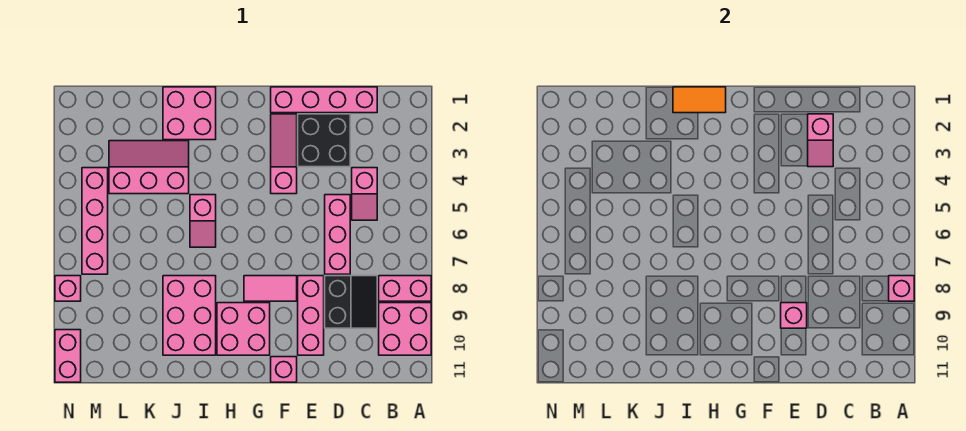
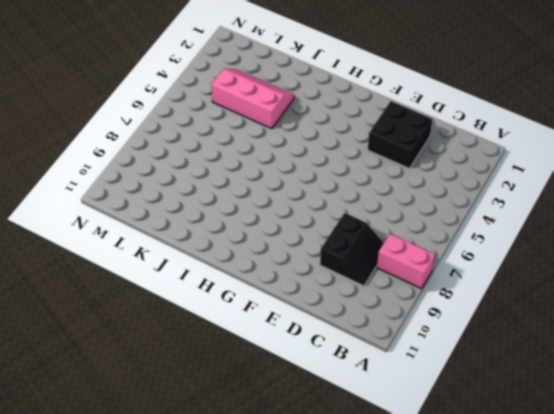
none -> pink 2x2 brick [379,303,431,355]
none -> pink 1x4 brick [271,87,377,113]
none -> pink 1x2 slope [352,168,377,220]

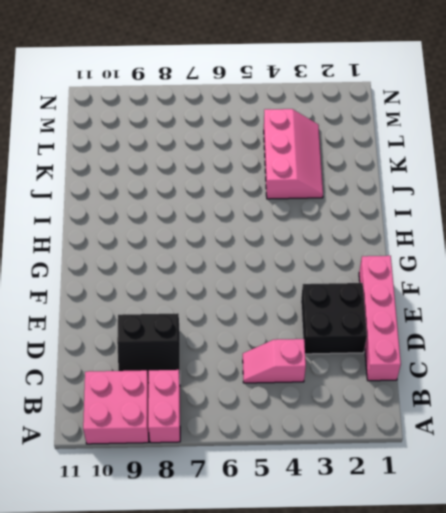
none -> pink 1x3 brick [325,195,350,274]
none -> pink 1x3 brick [298,276,324,355]
none -> pink 1x3 slope [271,114,297,194]

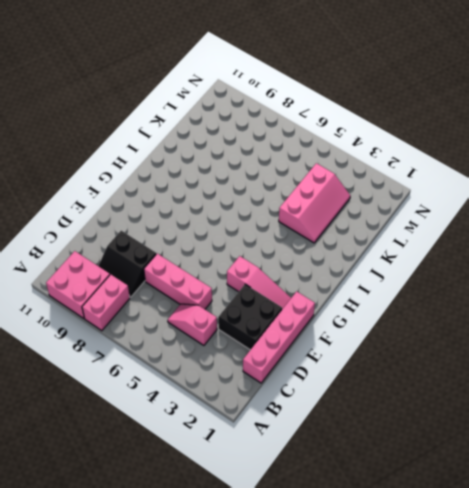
none -> pink 1x3 brick [298,276,324,355]
none -> pink 1x2 tile [244,276,297,301]
none -> pink 1x1 brick [271,357,297,382]

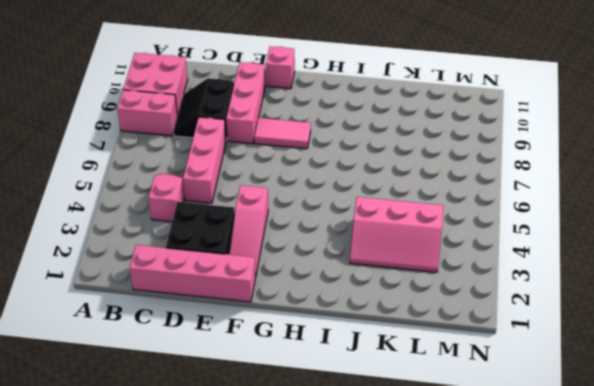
none -> pink 2x2 brick [217,303,270,355]
none -> pink 2x2 brick [163,87,216,140]
none -> pink 1x2 slope [190,195,216,247]

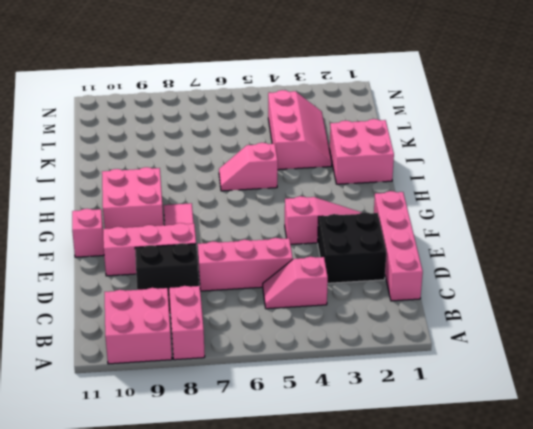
none -> pink 2x3 brick [163,276,216,355]
none -> pink 1x4 brick [82,168,108,274]
none -> pink 1x1 brick [55,276,81,301]

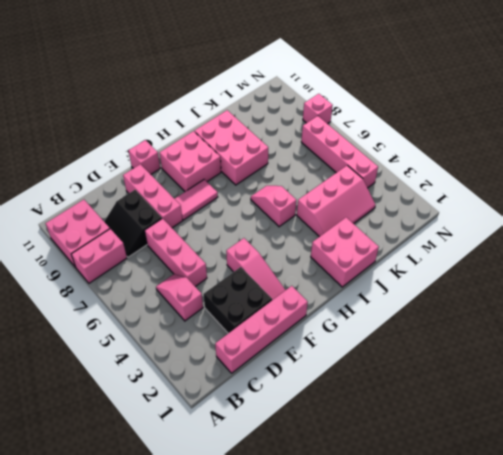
none -> pink 1x2 brick [55,330,81,382]
none -> pink 1x1 brick [889,276,914,301]
none -> pink 1x2 slope [808,114,833,167]

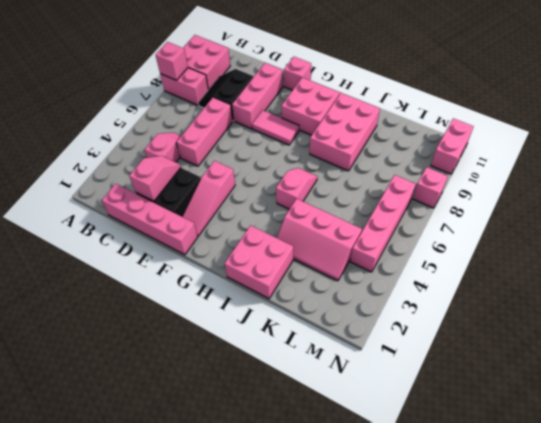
none -> pink 1x1 brick [781,303,807,328]
none -> orange 1x2 tile [673,87,726,113]

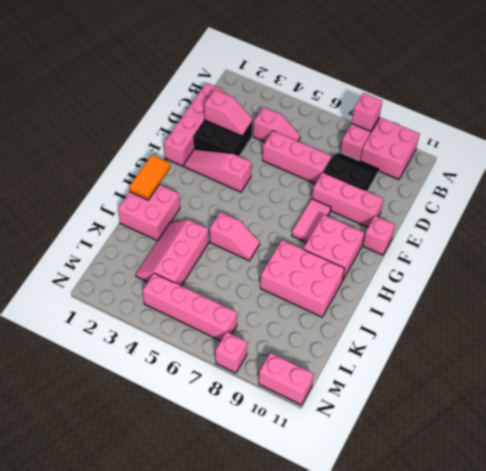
none -> pink 1x1 brick [781,303,807,328]

